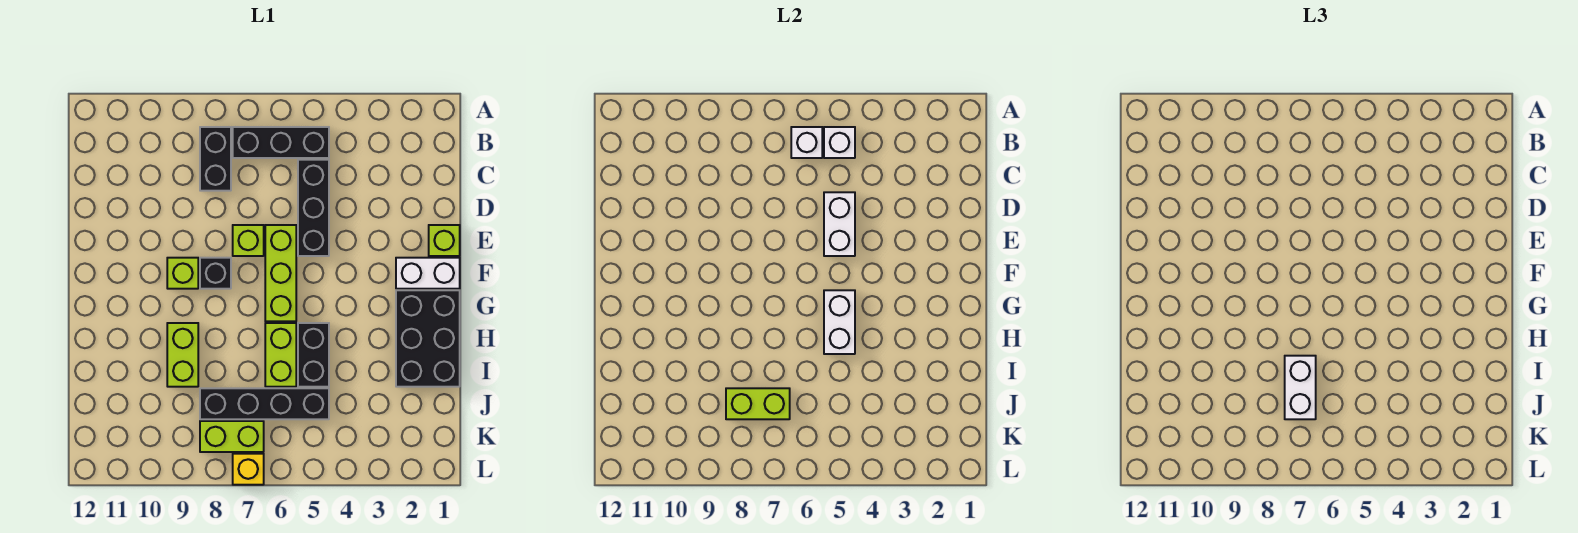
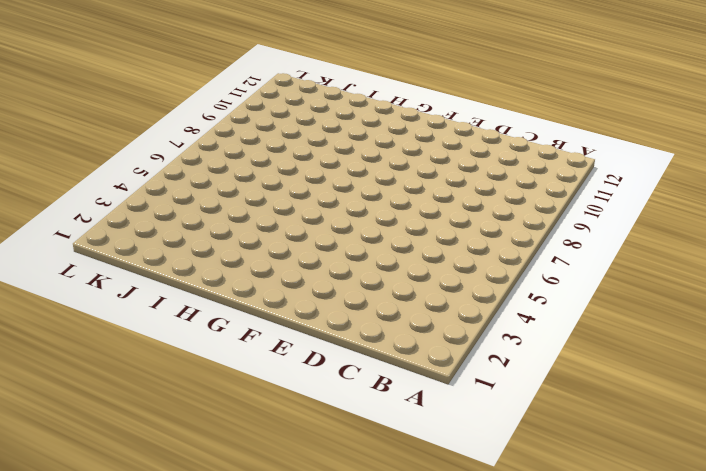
none -> black 1x3 brick [233,127,329,158]
none -> black 1x2 brick [200,127,231,191]
none -> black 1x3 brick [298,160,329,256]

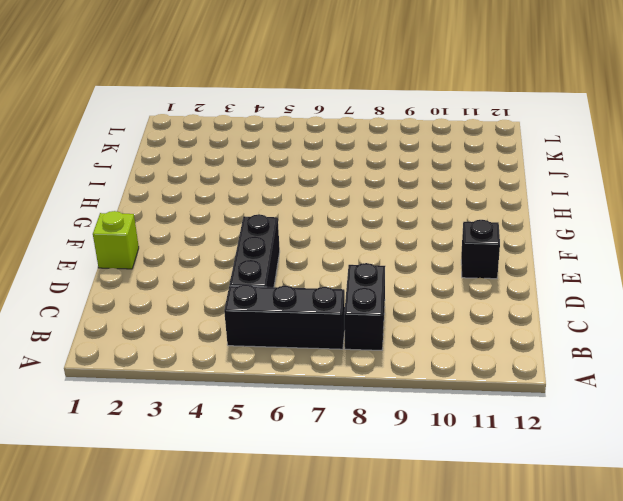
black 1x1 brick [461,220,500,279] -> black 1x1 brick moved to [200,258,231,289]
none -> lime 1x3 brick [265,225,296,321]
none -> lime 1x1 brick [233,225,264,256]
none -> white 1x2 brick [396,258,460,289]

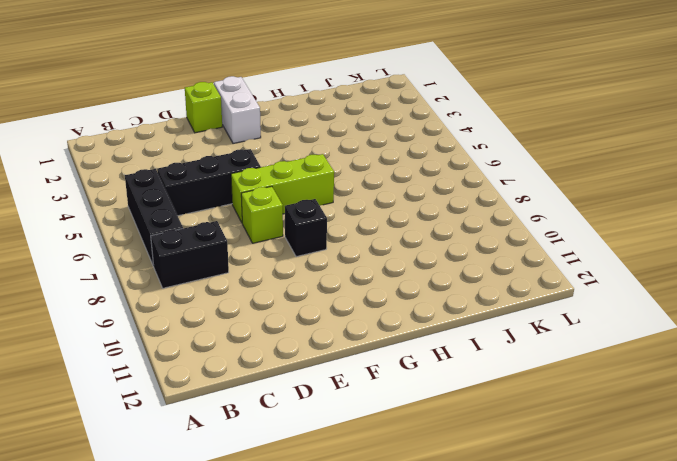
none -> lime 1x1 brick [167,258,198,289]
none -> black 2x3 brick [396,290,460,387]
none -> black 1x2 brick [298,323,329,387]

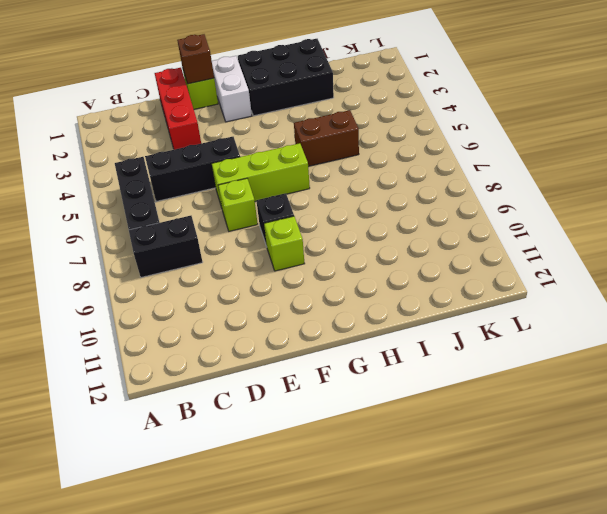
red 1x3 brick [155,68,201,150] -> none
brown 1x1 brick [177,34,214,84] -> none
brown 1x2 brick [294,110,359,166] -> black 1x2 brick [298,323,329,387]
none -> lime 1x2 brick [265,323,296,387]
none -> lime 1x2 brick [167,323,198,387]
none -> black 1x4 brick [200,388,329,419]

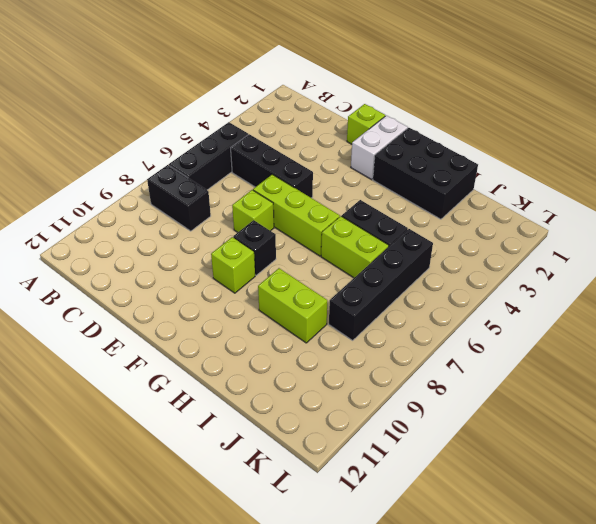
none -> lime 1x2 brick [200,421,264,452]
none -> yellow 1x1 brick [233,454,264,485]
none -> white 1x1 brick [824,127,855,158]

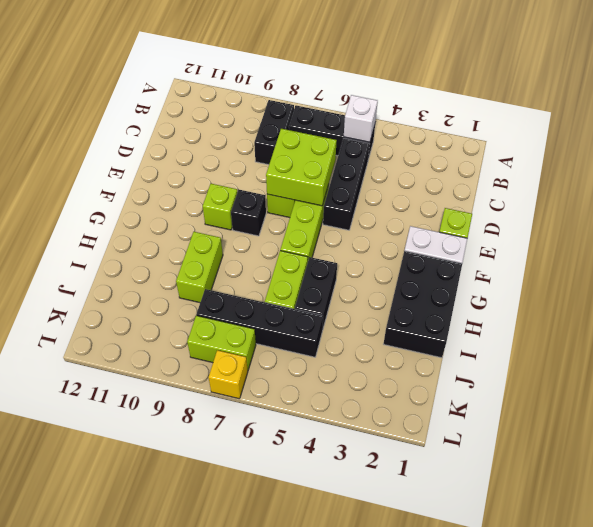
lime 2x2 brick [266,129,337,206] -> none
none -> white 1x1 brick [791,127,822,158]
none -> white 1x2 brick [824,192,855,256]
none -> white 1x2 brick [824,290,855,354]

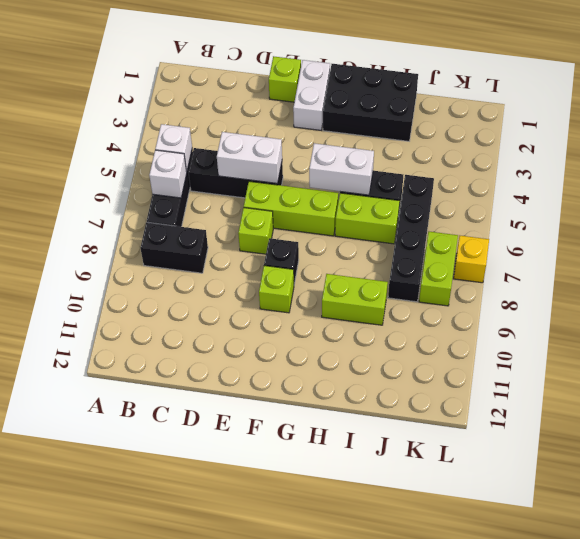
none -> lime 1x2 brick [726,388,790,419]
none -> white 1x2 brick [1285,356,1316,419]

